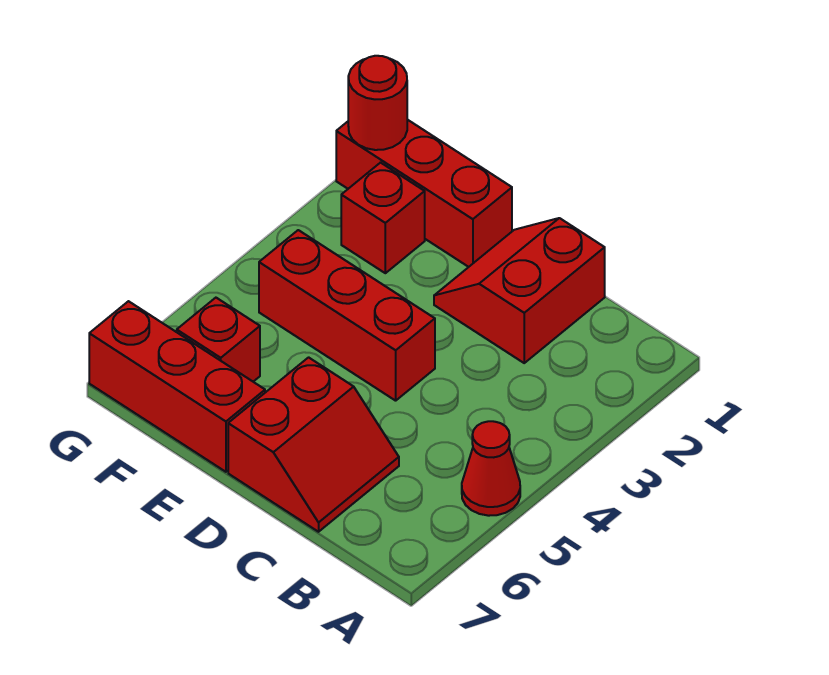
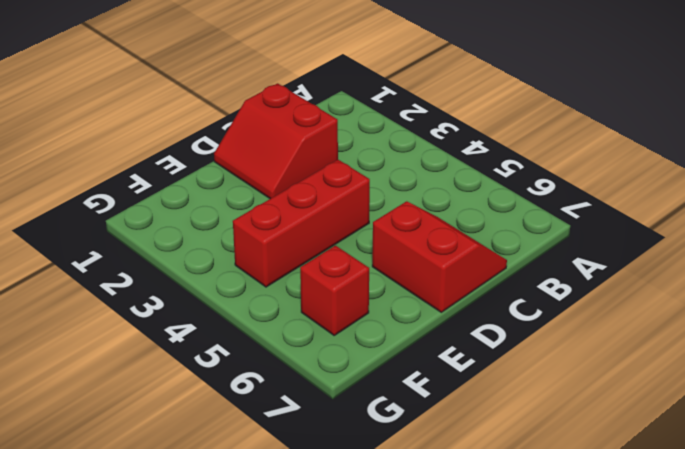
none -> red 1x1 cone [462,421,520,516]
none -> red 1x3 brick [336,120,512,267]

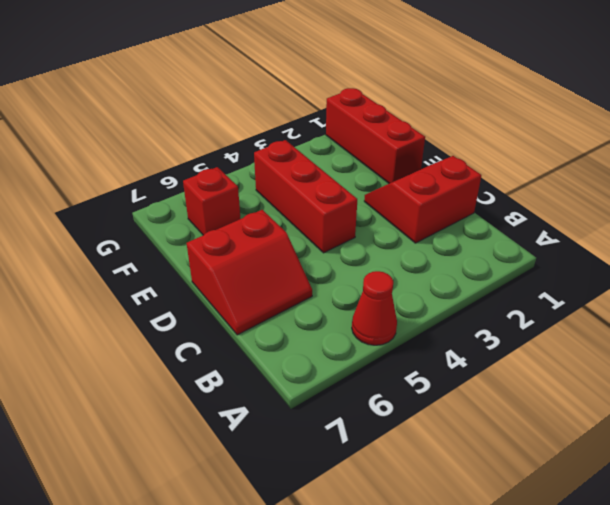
none -> red 1x3 brick [89,301,265,472]
none -> red 1x1 brick [341,163,425,273]

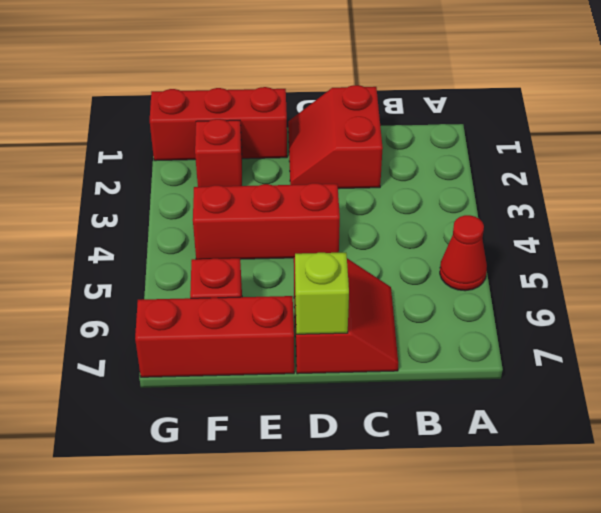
lime 1x1 brick [295,253,349,334] -> none
none -> red 1x1 round brick [348,56,407,150]

